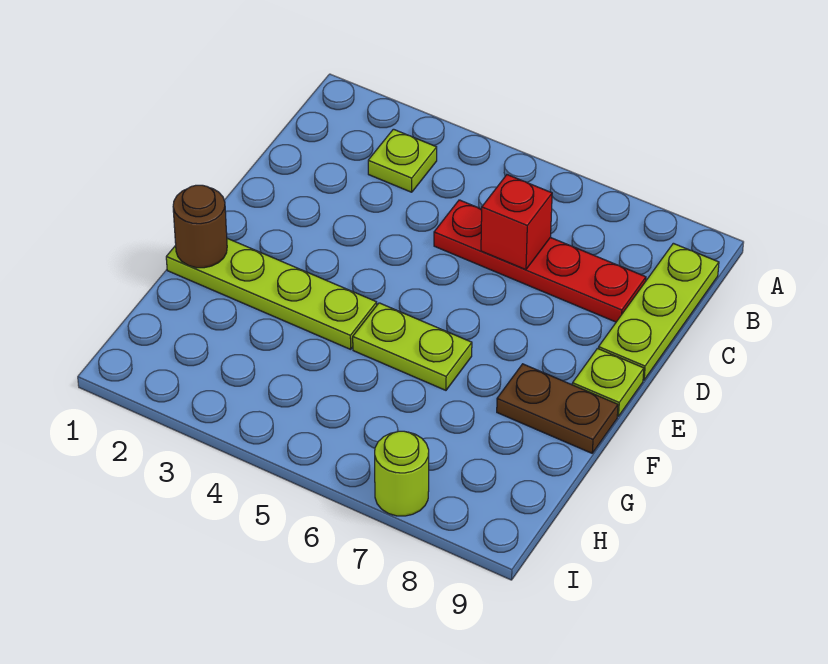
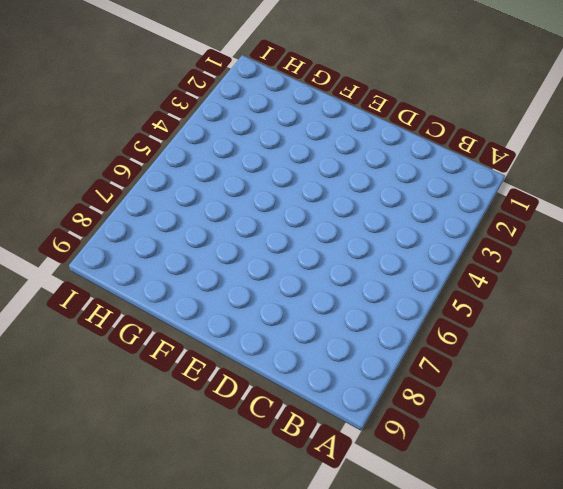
none -> lime 1x1 plate [368,129,437,192]
none -> lime 1x3 plate [598,243,719,380]

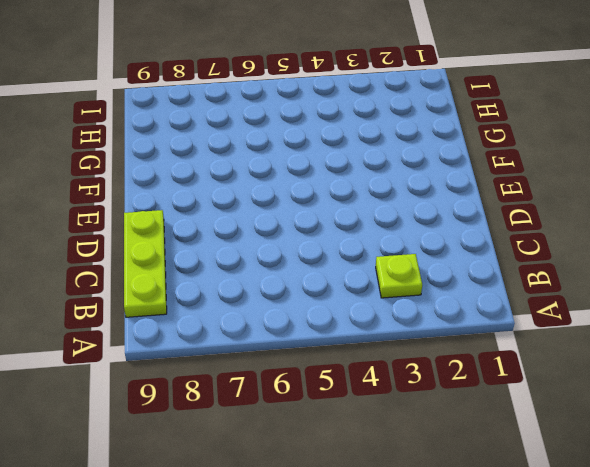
none -> red 1x4 plate [434,200,646,322]
none -> lime 1x1 plate [572,349,644,417]

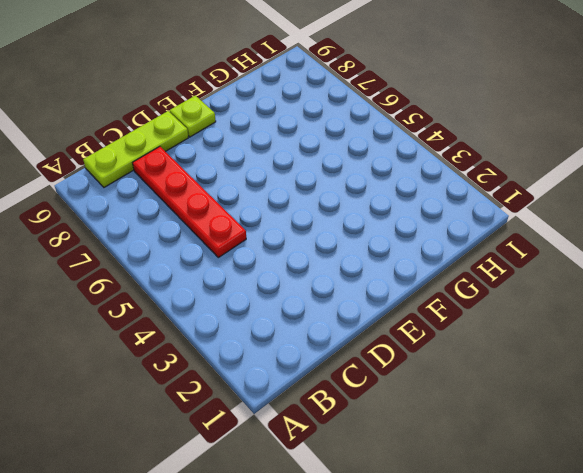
none -> lime 1x1 plate [368,129,437,192]
none -> lime 1x4 plate [166,238,377,349]

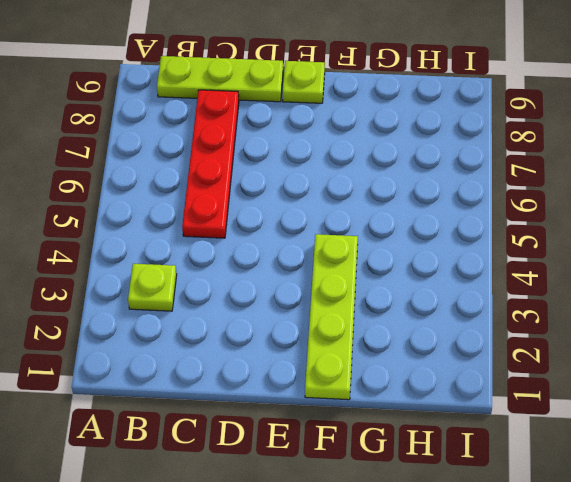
none -> lime 1x2 plate [353,303,472,390]
none -> brown 1x2 plate [497,364,618,453]

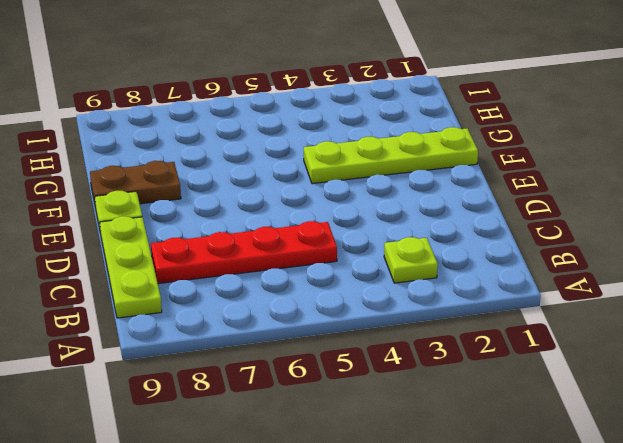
none -> lime 1x2 plate [353,303,472,390]
none -> lime 1x1 round brick [375,431,429,516]

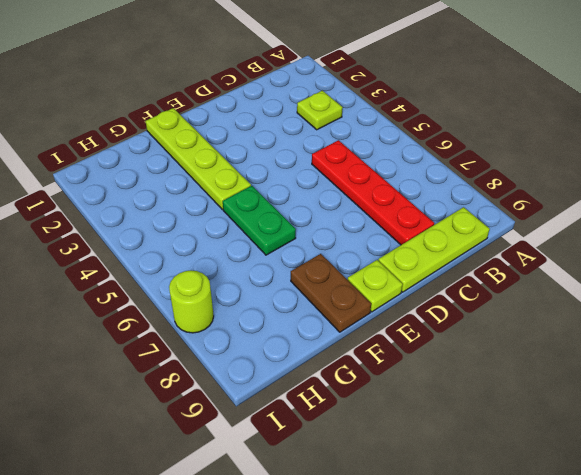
green 1x2 plate [223,186,296,255] -> lime 1x2 plate [353,303,472,390]
none -> red 1x1 brick [481,175,552,270]
none -> brown 1x1 round brick [173,185,227,268]

